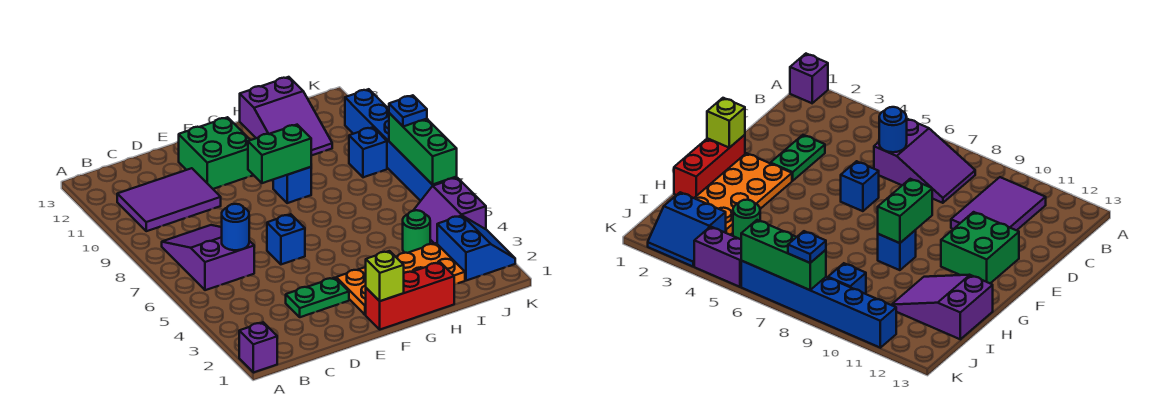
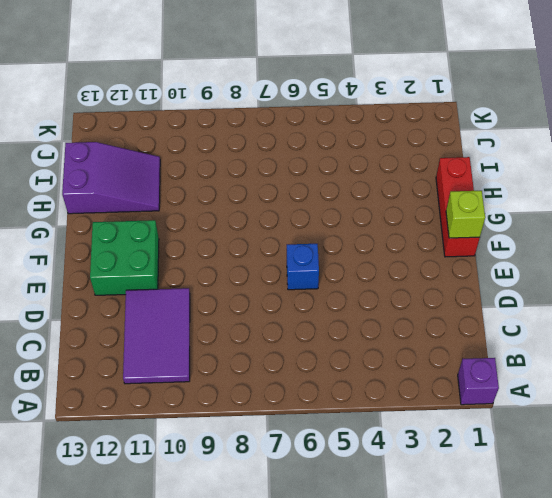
none -> purple 2x3 slope [162,225,254,290]
none -> green 1x2 plate [286,278,349,317]
none -> orange 2x4 plate [336,243,465,315]

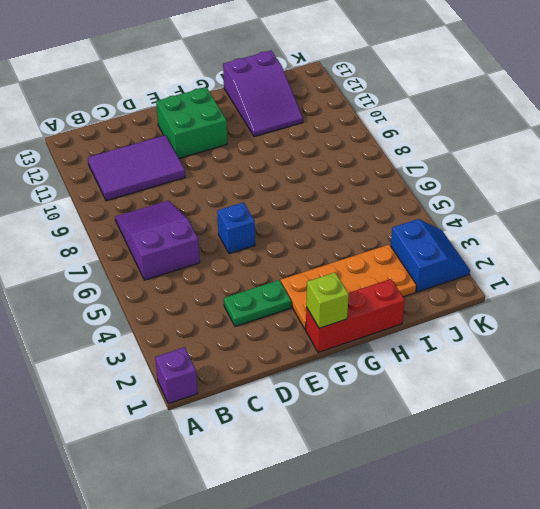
none -> blue 1x1 brick [273,167,311,203]
none -> green 1x1 round brick [403,210,430,253]
none -> purple 2x2 slope [413,178,486,244]

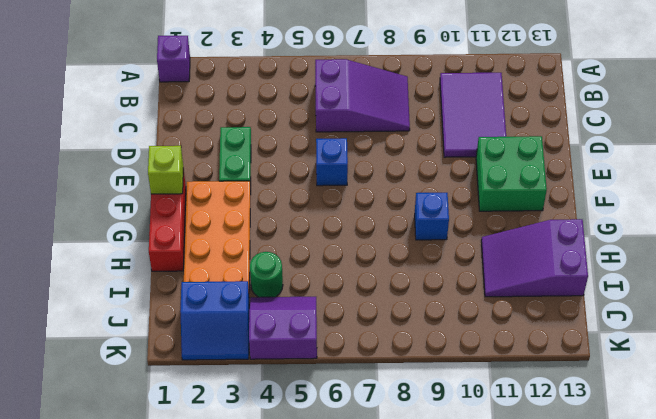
none -> blue 1x1 brick [349,127,387,177]
none -> blue 1x6 brick [345,89,457,201]
none -> blue 1x1 round brick [222,204,249,250]

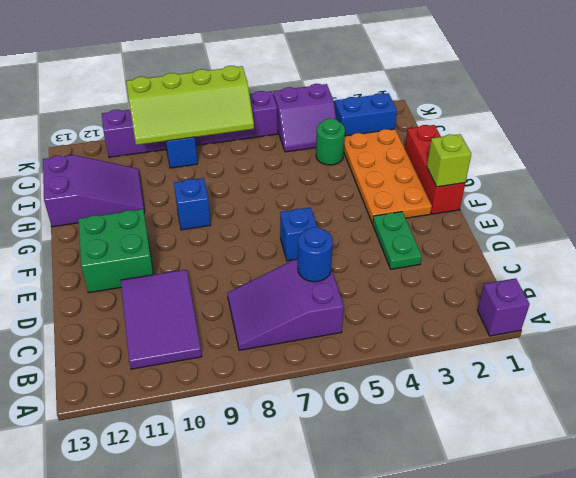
lime 2x4 slope [126,66,254,145] -> green 1x3 brick [389,113,457,185]
purple 1x6 brick [102,91,278,157] -> blue 1x6 brick [345,89,457,201]
none -> green 1x2 brick [248,125,311,183]
none -> blue 1x1 plate [389,95,427,127]

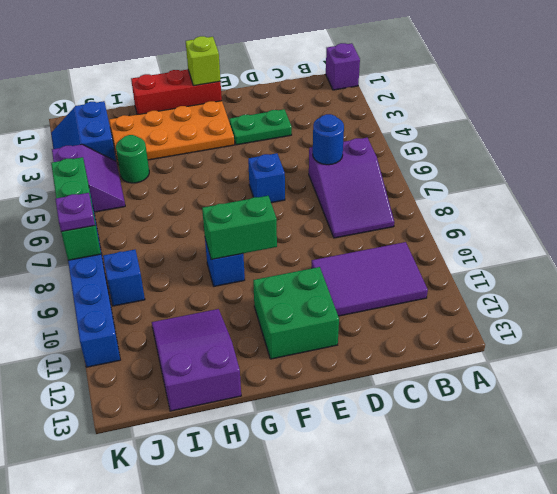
purple 1x1 plate [55,193,95,232] -> blue 1x1 plate [389,95,427,127]

